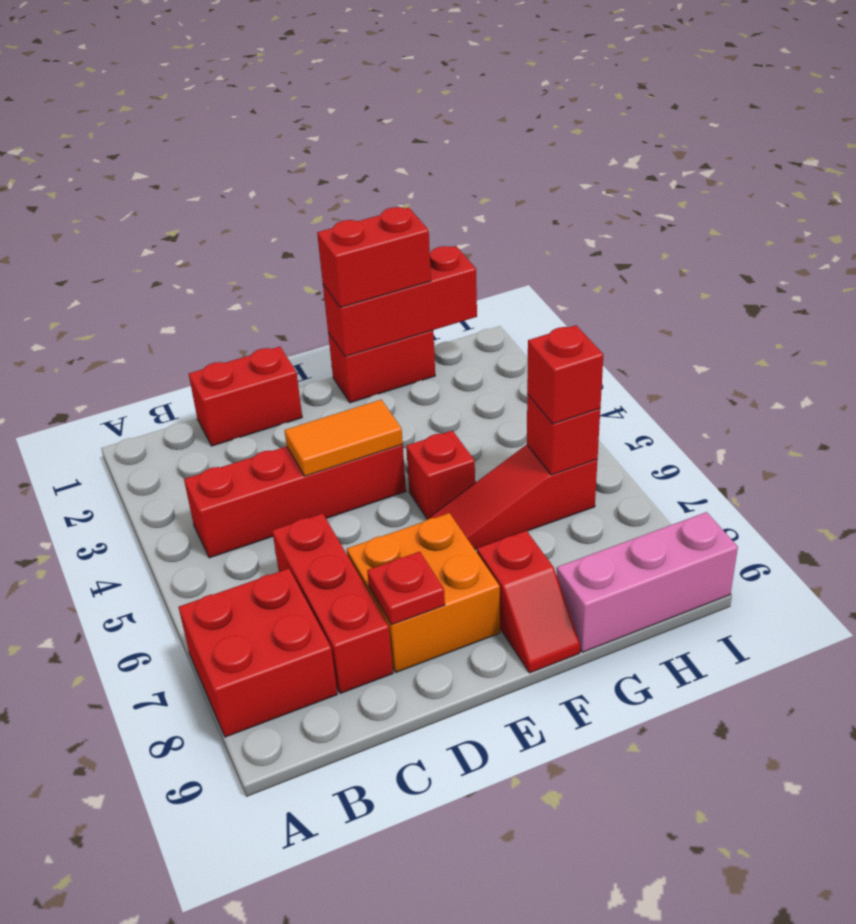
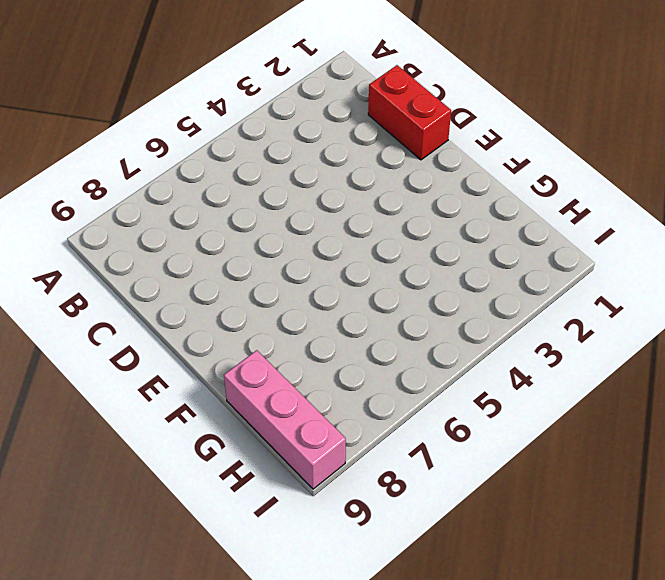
none -> red 2x2 brick [178,569,337,737]
none -> red 1x4 brick [184,444,406,558]
none -> red 1x3 brick [272,513,393,694]

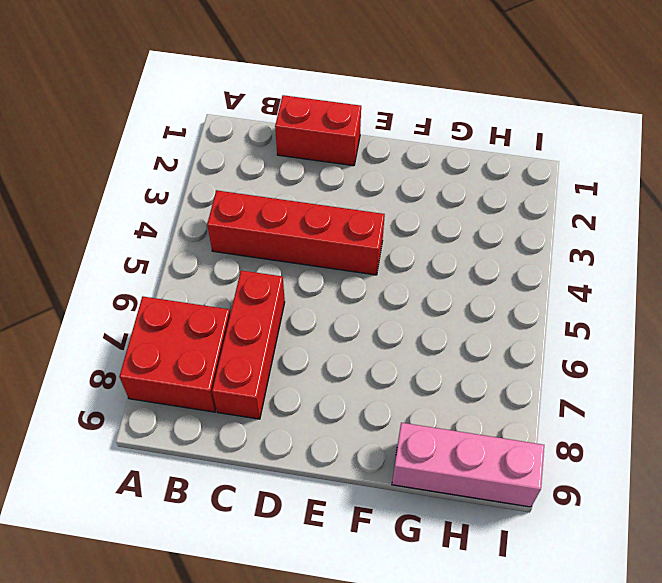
none -> orange 2x2 brick [347,513,500,672]
none -> red 1x2 brick [328,330,435,403]
none -> red 1x1 brick [406,431,475,520]

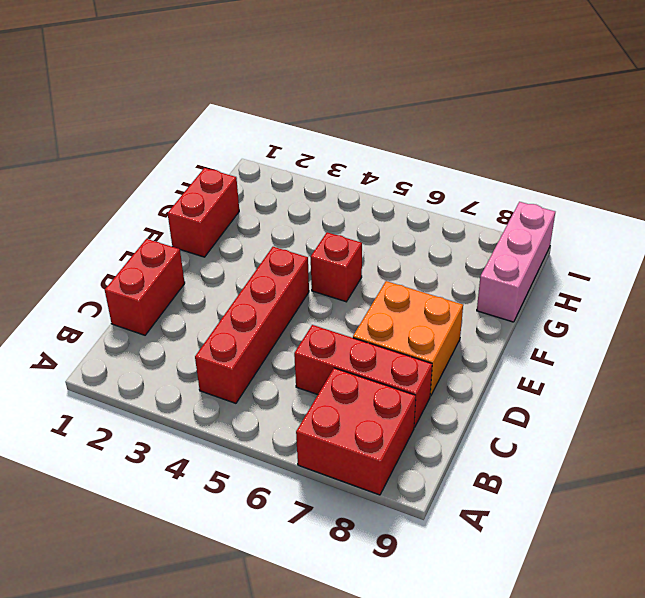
none -> red 1x3 slope [431,445,597,550]
none -> red 1x2 slope [477,531,580,673]
none -> orange 1x2 tile [284,400,403,476]

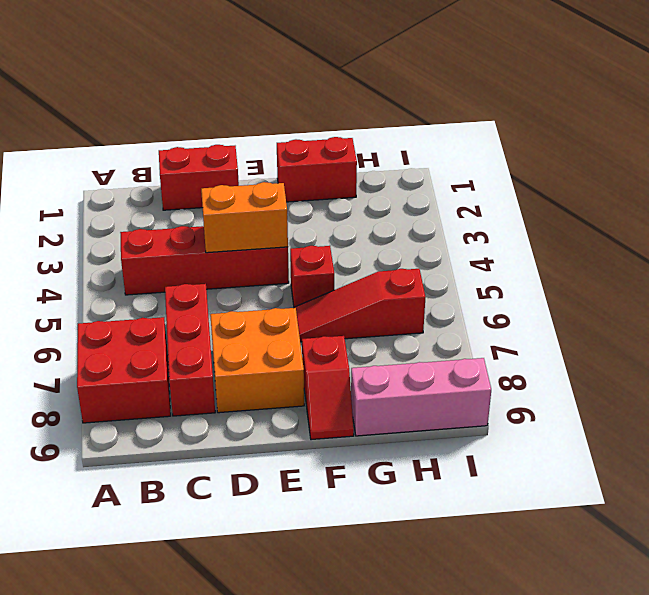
orange 1x2 brick [201,182,288,253] -> orange 1x2 tile [284,400,403,476]
none -> red 1x1 plate [367,552,445,625]
none -> red 1x3 brick [323,246,477,357]
none -> red 1x1 brick [527,394,600,475]

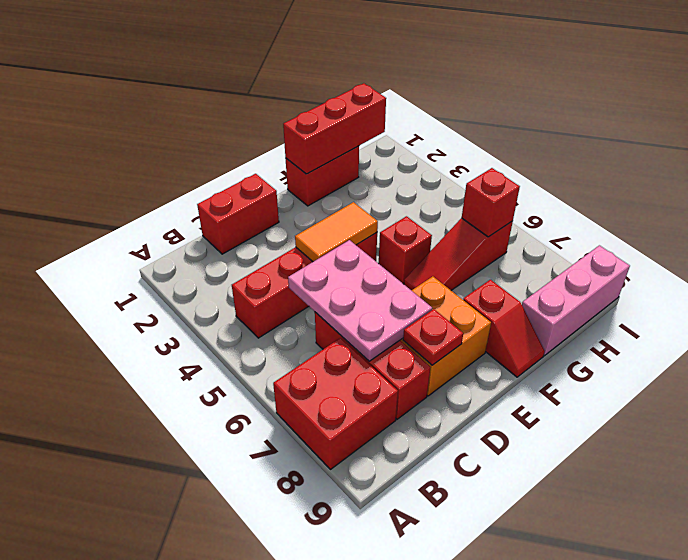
pink 2x3 plate [288,240,432,361] -> none
none -> red 1x2 brick [317,207,431,307]
none -> red 1x1 brick [527,325,603,424]

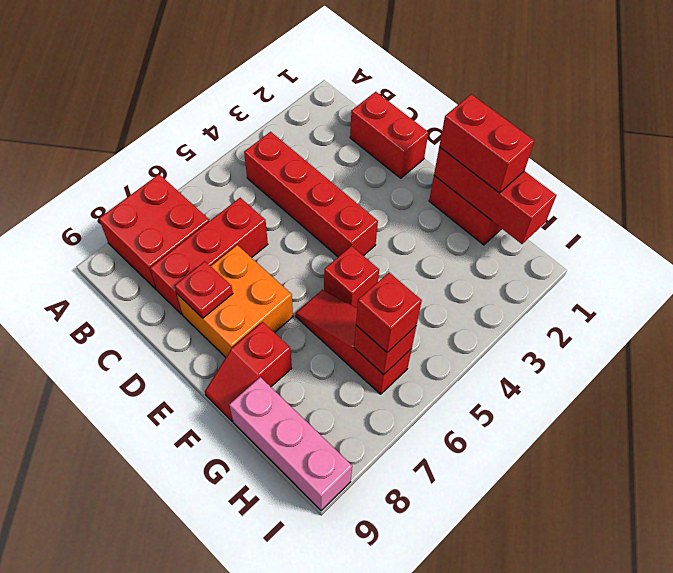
none -> orange 1x2 tile [284,400,403,476]

